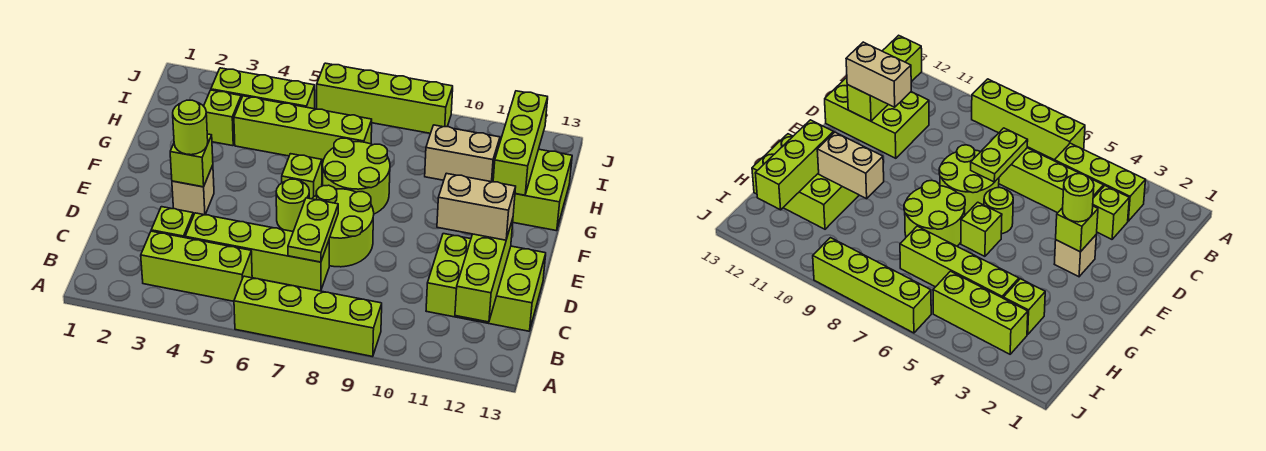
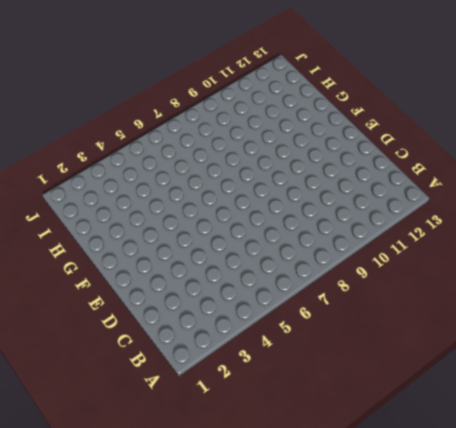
none -> lime 1x4 brick [234,276,382,357]
none -> lime 1x3 brick [141,231,252,301]
none -> lime 1x1 brick [151,207,193,238]

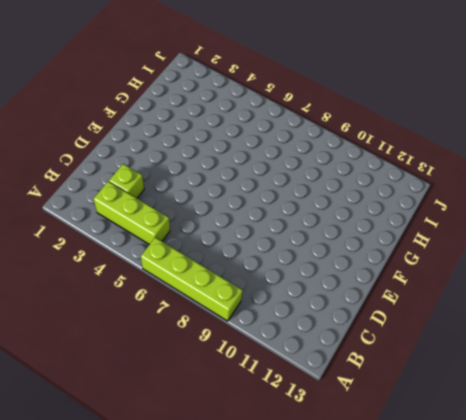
none -> lime 1x4 brick [185,213,329,291]
none -> lime 2x3 brick [426,234,546,331]
none -> lime 2x2 round brick [312,185,374,267]

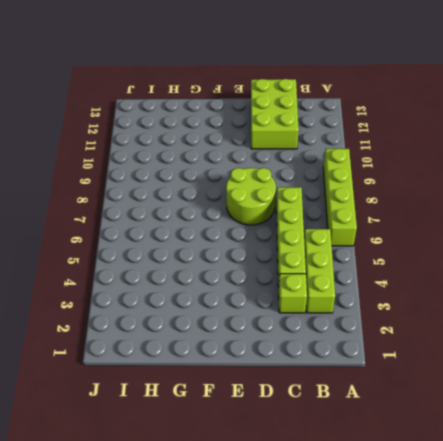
none -> tan 1x1 brick [172,165,214,215]
none -> lime 1x1 round brick [276,179,309,231]
none -> lime 1x1 brick [282,154,322,199]

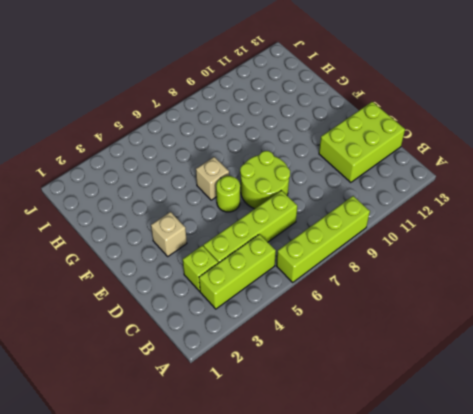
tan 1x1 brick [196,157,229,200] -> lime 1x1 brick [282,154,322,199]
none -> lime 2x2 round brick [323,138,390,214]
none -> lime 2x3 brick [513,149,572,231]
none -> lime 1x1 brick [204,90,241,146]

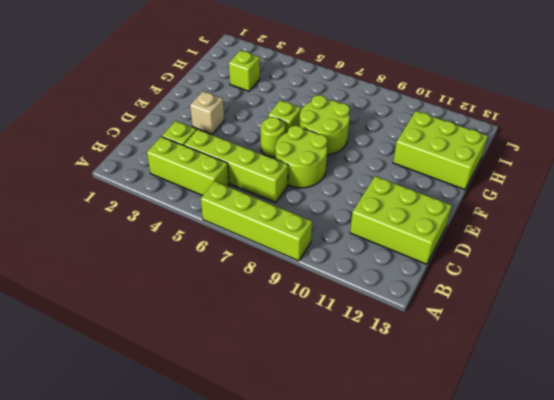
none -> lime 1x4 brick [234,96,372,162]
none -> lime 1x3 brick [211,68,315,109]
none -> lime 1x4 brick [317,63,453,133]

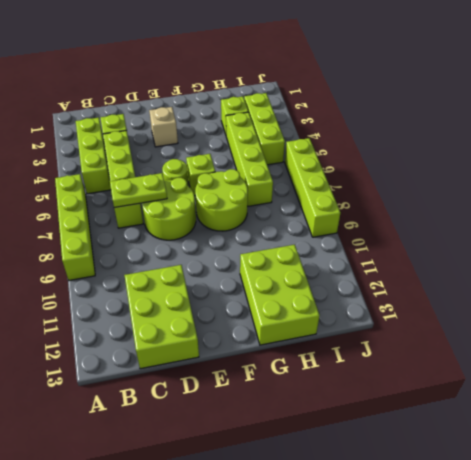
none -> lime 1x3 brick [455,219,513,322]
none -> lime 1x1 brick [170,134,213,187]
none -> tan 1x2 brick [425,125,500,182]

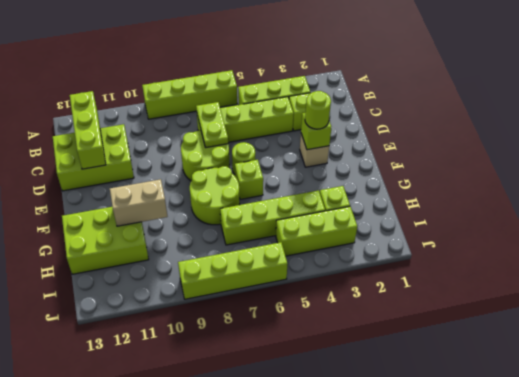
none -> lime 1x3 brick [493,91,548,195]
none -> tan 1x2 brick [437,173,516,240]

